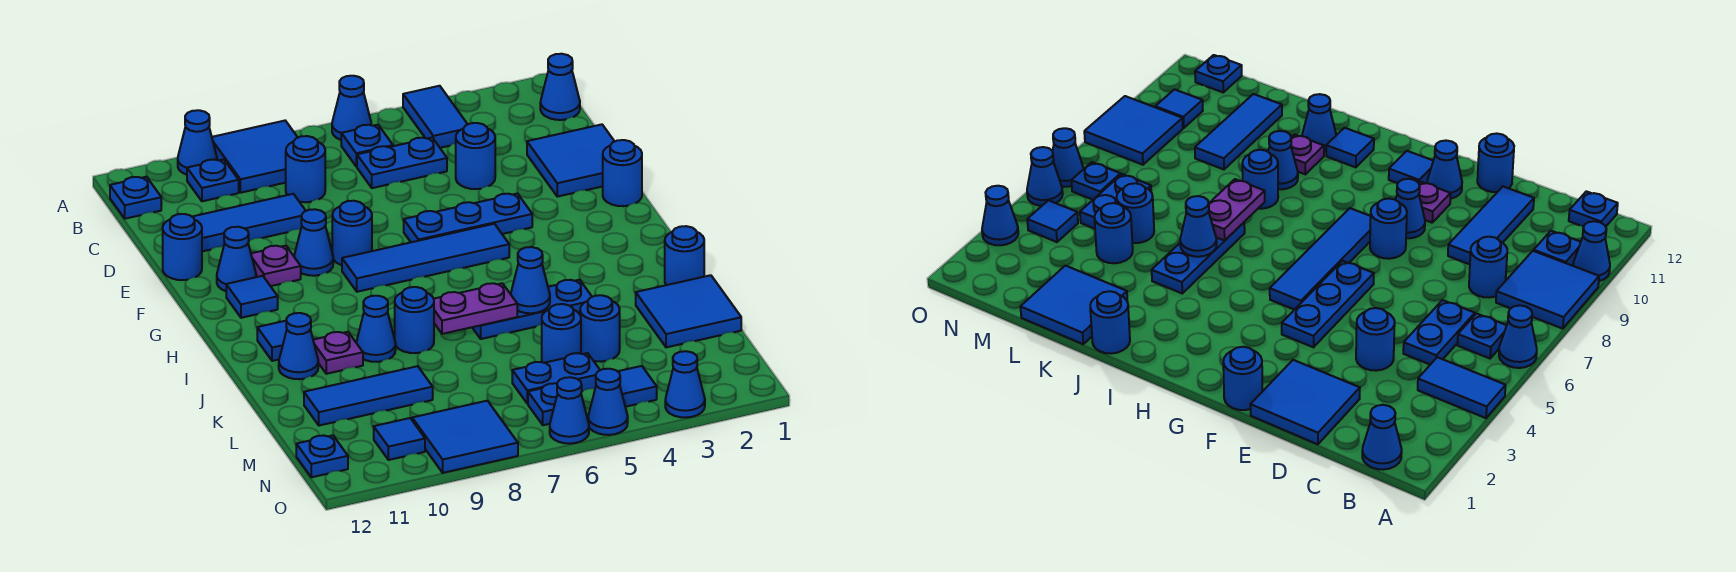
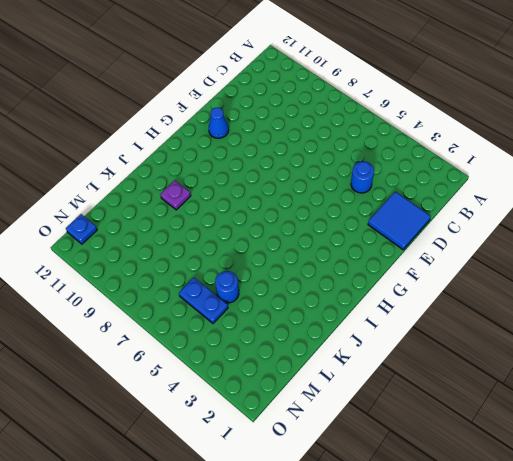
none -> blue 1x2 tile [403,86,468,148]
none -> blue 1x1 cone [332,76,371,140]
none -> blue 2x2 tile [212,121,298,193]
none -> blue 1x1 cone [178,110,217,175]

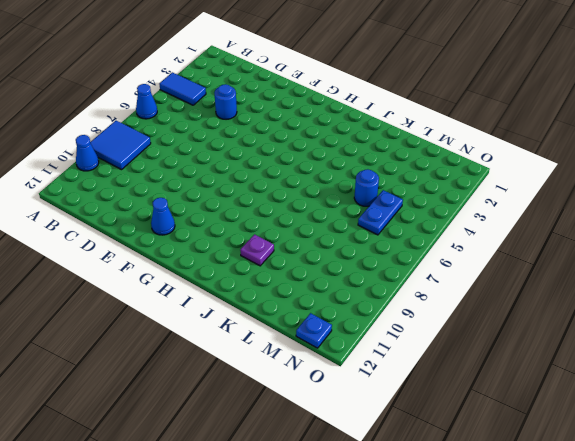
none -> blue 1x1 cone [540,54,580,120]
none -> blue 1x1 plate [341,125,393,167]
none -> blue 1x1 plate [187,159,239,201]
none -> blue 1x1 plate [110,177,161,219]

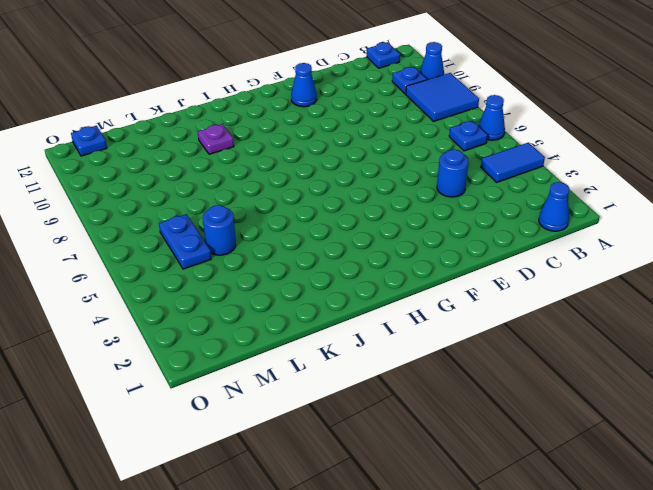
none -> blue 1x2 plate [357,138,447,188]
none -> blue 1x1 round brick [286,136,325,202]
none -> blue 2x2 tile [527,124,615,197]
none -> blue 1x3 tile [192,194,306,251]

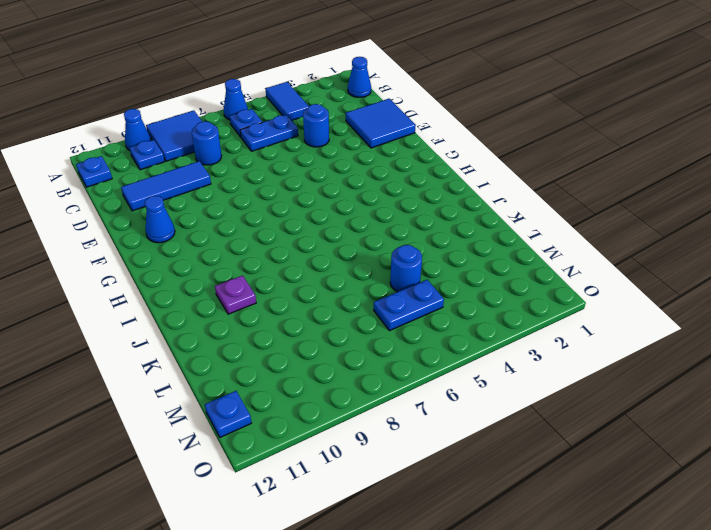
none -> blue 1x1 round brick [163,214,202,280]
none -> blue 1x1 round brick [603,140,642,206]
none -> blue 1x3 plate [404,194,532,242]
none -> blue 1x1 round brick [332,201,372,265]

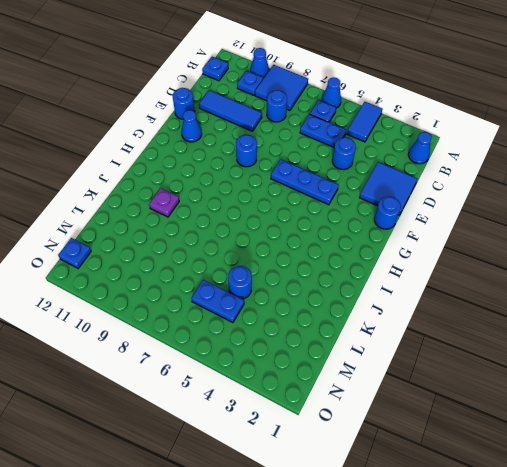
none -> blue 1x1 cone [294,209,333,276]
none -> purple 1x1 plate [251,246,301,286]
none -> blue 1x4 tile [342,224,509,292]
none -> blue 1x1 tile [226,276,278,318]

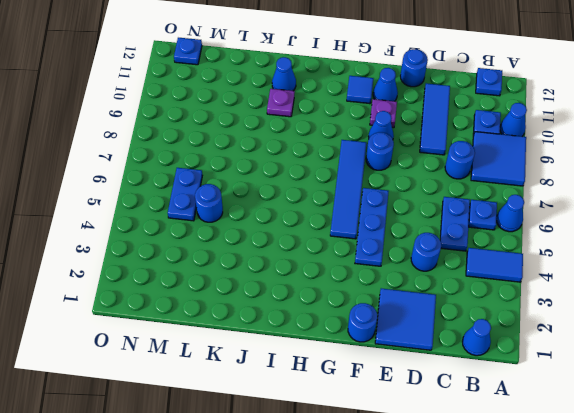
none -> blue 1x1 tile [257,321,287,361]
none -> blue 1x1 round brick [665,226,704,285]
none -> blue 1x3 plate [472,280,592,339]
none -> blue 1x1 round brick [395,287,434,353]

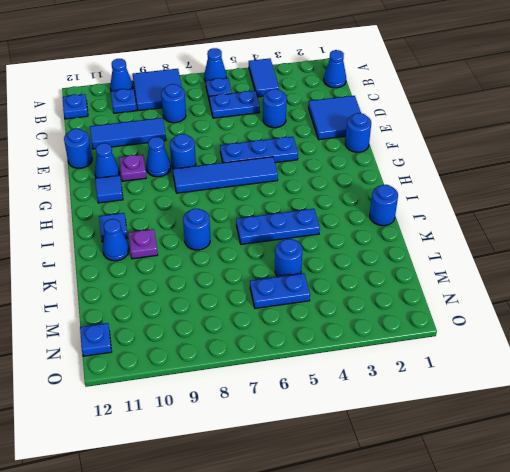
none -> blue 1x1 cone [356,296,396,362]
none -> blue 2x2 tile [636,275,741,347]
none -> blue 1x1 round brick [580,295,620,362]
none -> blue 1x3 tile [304,366,433,426]

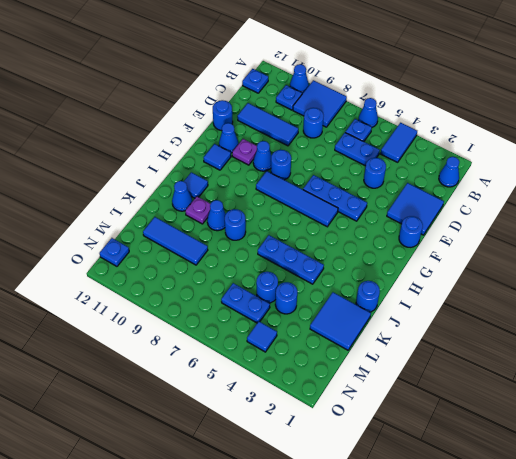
none -> blue 1x1 plate [528,383,558,425]
none -> blue 2x2 tile [412,401,518,473]
none -> blue 1x1 tile [374,418,425,460]
none -> blue 1x1 cone [665,351,705,418]

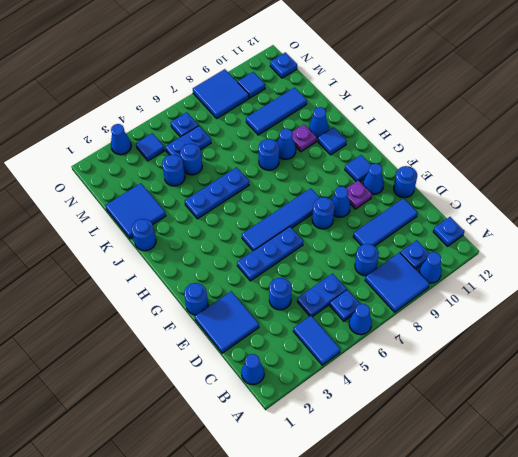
none -> blue 1x1 cone [588,369,628,435]
none -> blue 1x1 cone [550,377,589,444]
none -> blue 1x1 cone [511,247,550,313]
none -> purple 1x2 plate [434,283,517,334]

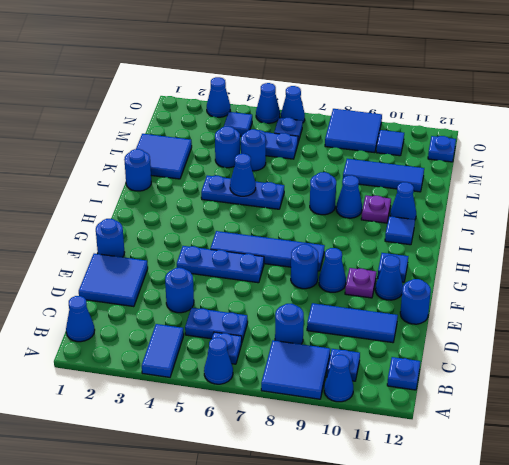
none -> purple 1x2 plate [434,283,517,334]

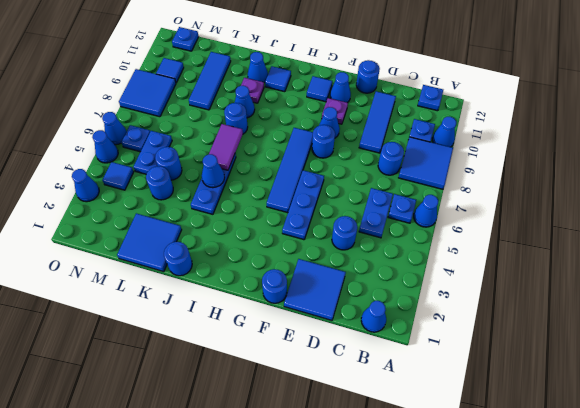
purple 1x2 tile [209,124,243,170] -> purple 1x2 plate [434,283,517,334]
none -> blue 1x2 tile [403,86,468,148]

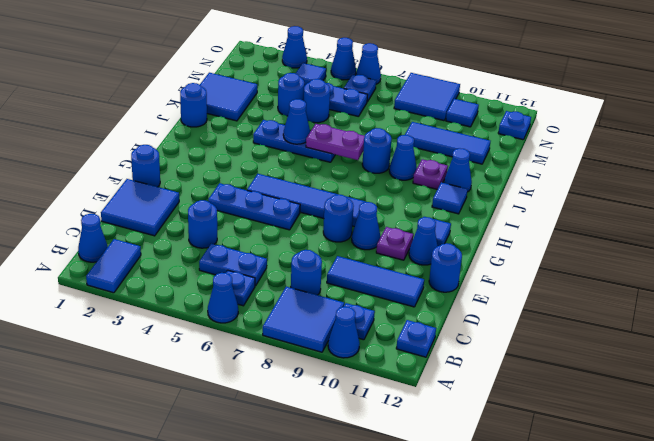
blue 1x2 tile [86,239,141,293] -> blue 1x2 tile moved to [403,86,468,148]

